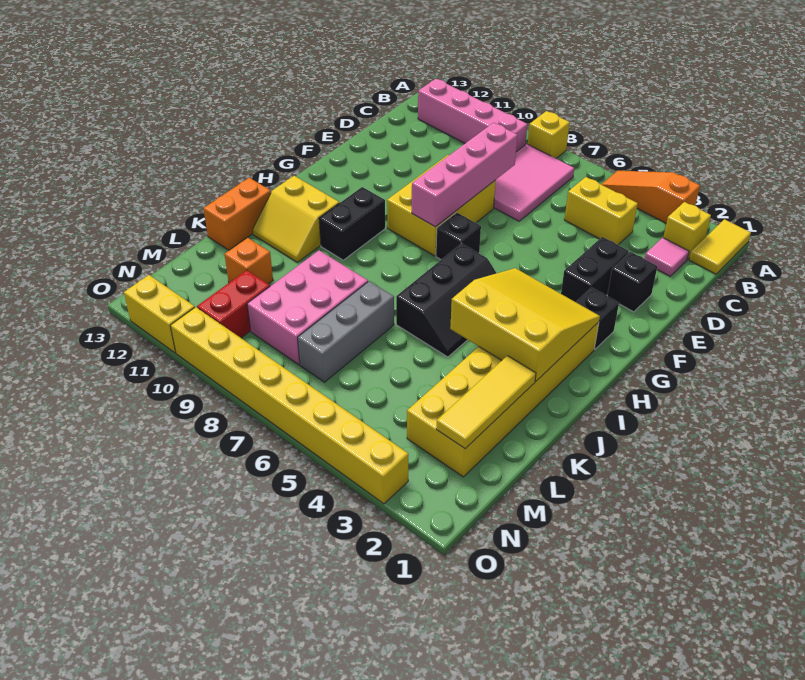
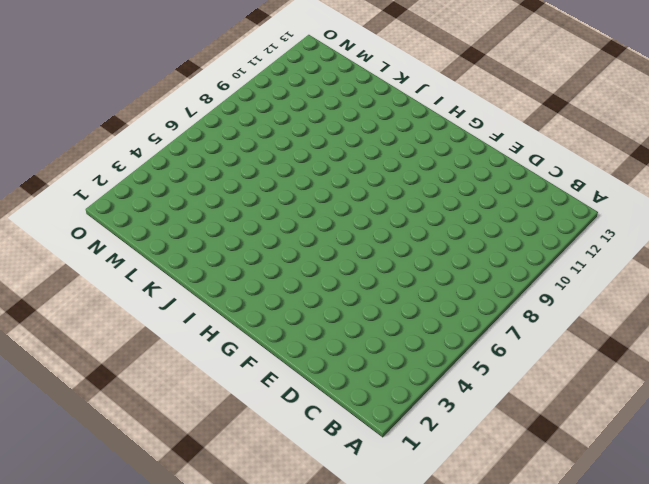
none -> yellow 1x2 tile [689,219,751,274]
none -> orange 1x3 slope [601,171,700,223]
none -> yellow 1x1 brick [528,111,570,158]

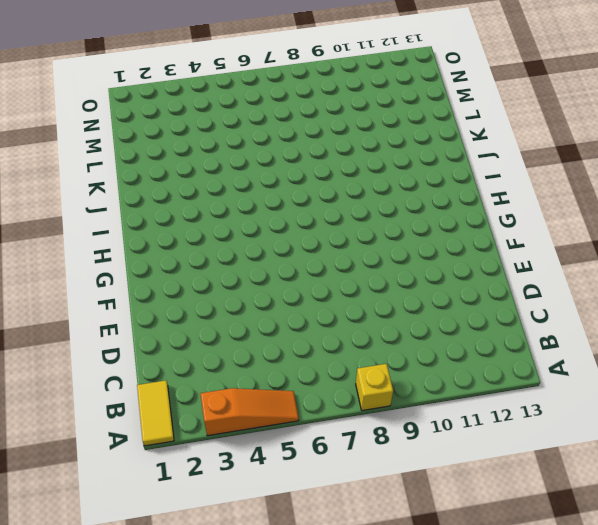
none -> yellow 1x1 brick [663,202,711,259]
none -> pink 2x3 tile [494,144,574,221]
none -> pink 1x4 brick [418,79,527,152]

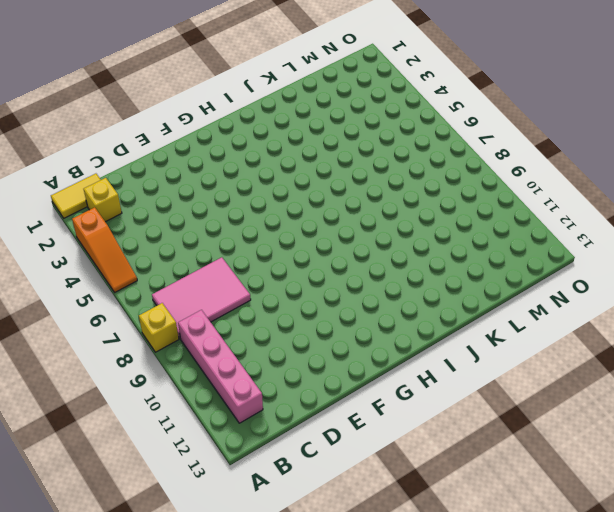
none -> pink 1x1 tile [645,238,689,276]
none -> yellow 1x2 brick [565,177,638,245]
none -> black 1x1 brick [607,252,657,312]

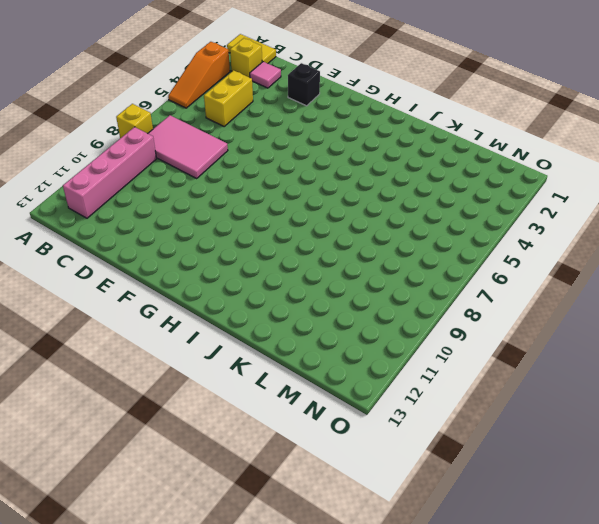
none -> black 1x2 brick [561,237,629,302]
none -> yellow 2x3 brick [387,155,496,256]
none -> black 1x1 brick [576,287,619,349]

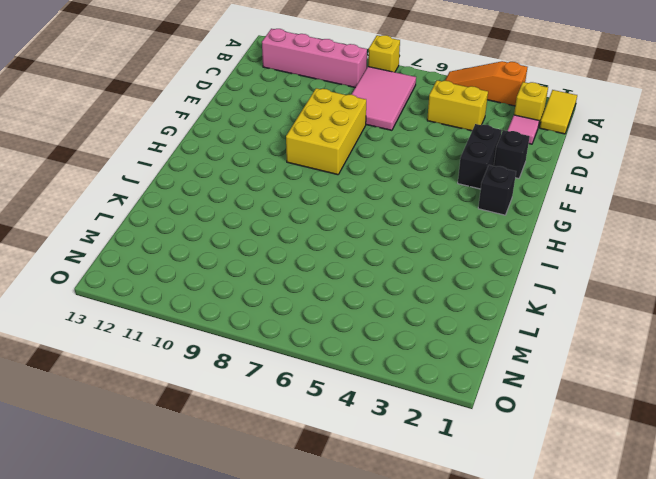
none -> black 1x1 brick [436,212,481,260]
none -> yellow 2x6 brick [407,322,599,477]
none -> black 2x3 slope [396,244,496,357]

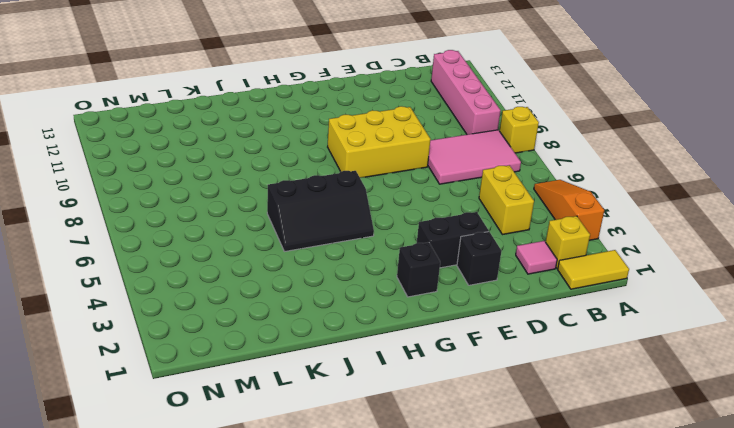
none -> black 1x1 brick [436,212,481,260]
none -> yellow 2x6 brick [407,322,599,477]
none -> black 1x2 brick [319,187,385,260]

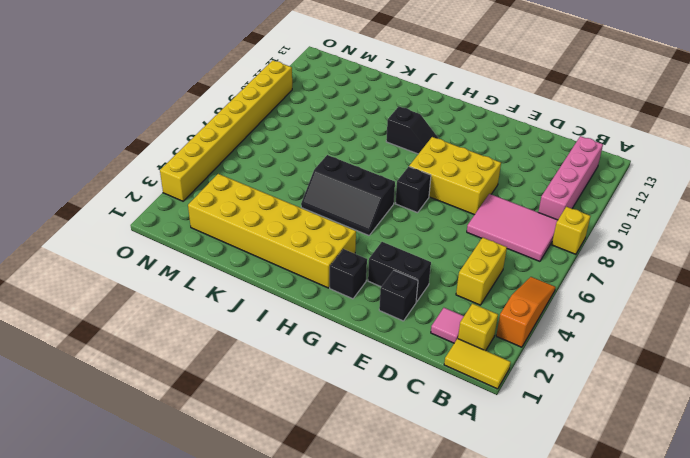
black 1x2 slope [386,107,439,154] -> black 1x2 brick [319,187,385,260]
none -> yellow 2x2 slope [253,176,339,262]
none -> orange 1x2 brick [204,178,271,250]
none -> grey 1x3 brick [298,281,394,382]

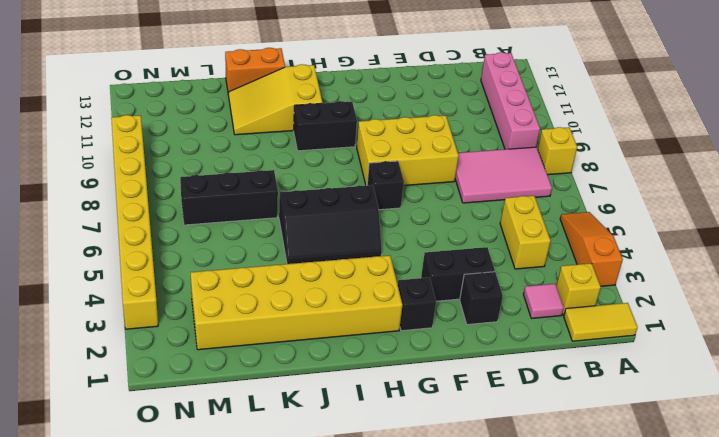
yellow 2x3 slope [229,64,323,135] -> yellow 2x2 slope [253,176,339,262]
black 1x3 brick [180,170,278,225] -> grey 1x3 brick [298,281,394,382]
none -> pink 2x3 brick [247,250,368,365]
none -> orange 1x1 brick [224,238,273,284]
none -> red 1x2 brick [197,270,270,338]

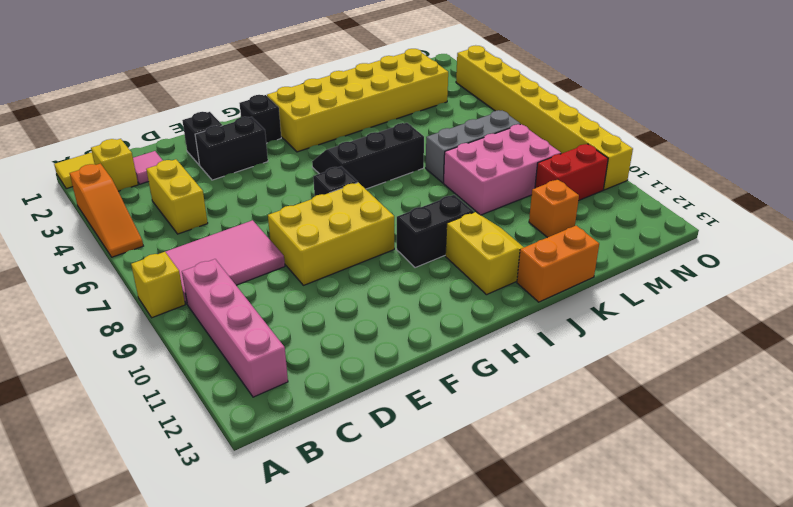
none -> yellow 1x2 brick [124,275,195,353]
none -> pink 1x4 brick [412,123,517,227]
none -> yellow 3x3 slope [450,268,600,381]

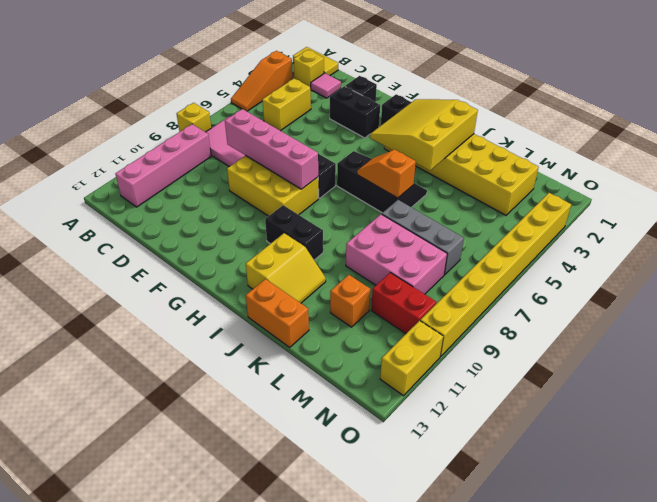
orange 1x2 slope [357,150,416,198] -> none
none -> yellow 1x3 tile [436,356,536,449]

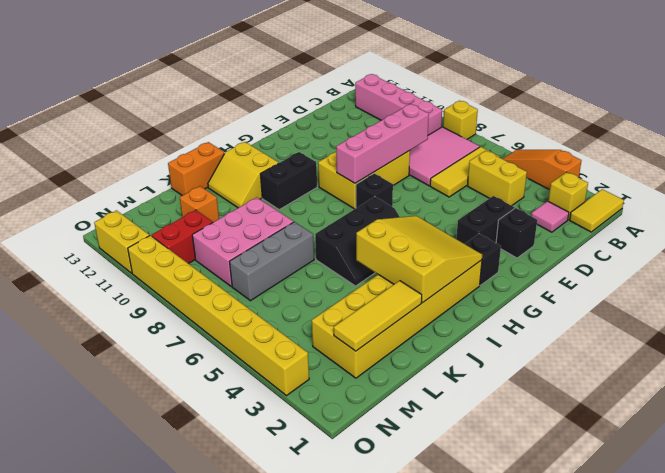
yellow 1x3 tile [430,147,499,197] -> none

